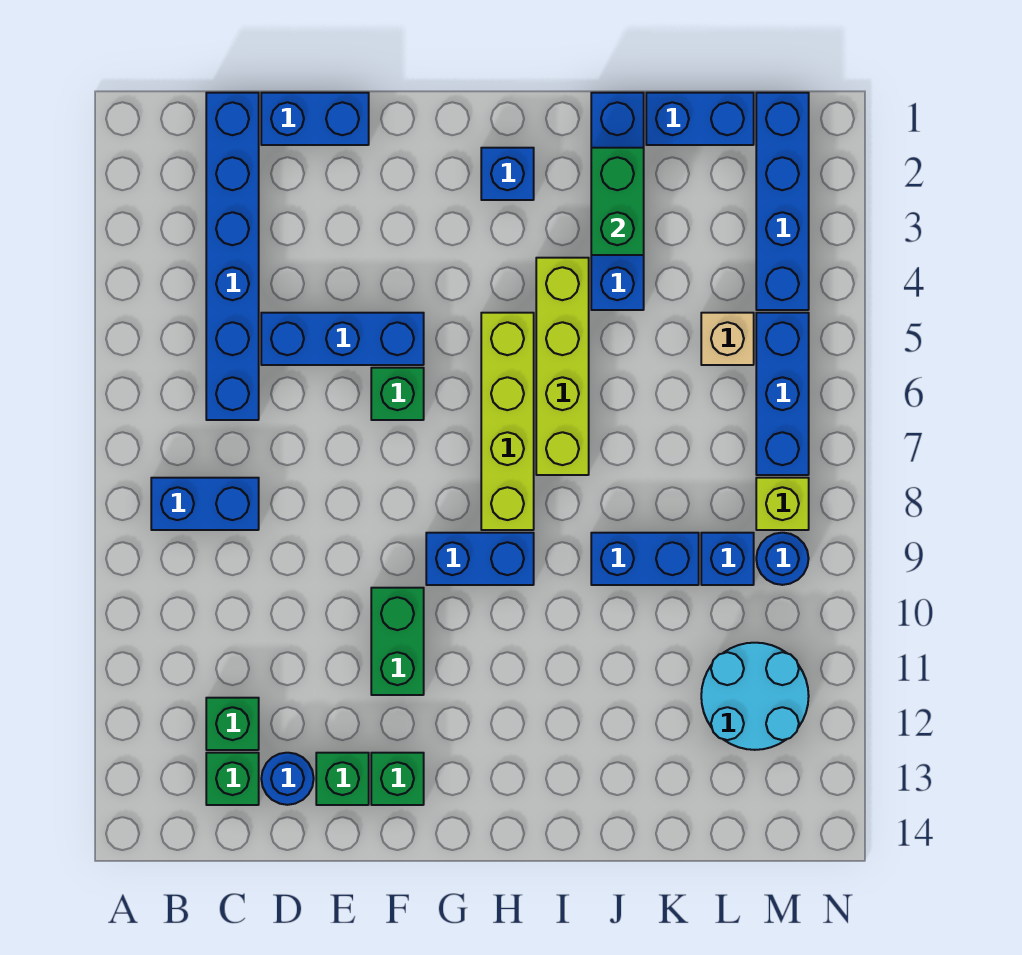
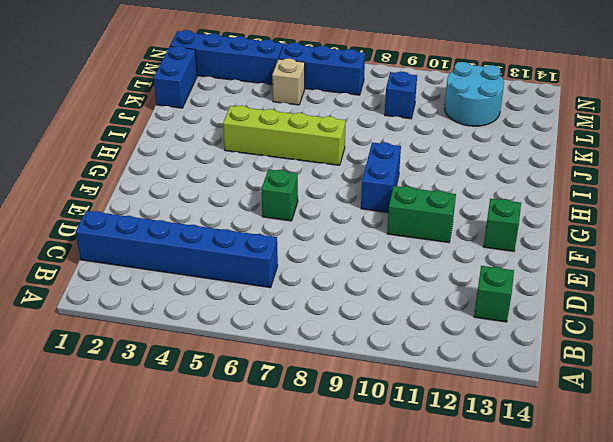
none -> blue 1x2 brick [151,478,259,530]
none -> green 1x1 brick [206,698,259,750]
none -> blue 1x2 brick [261,93,369,145]

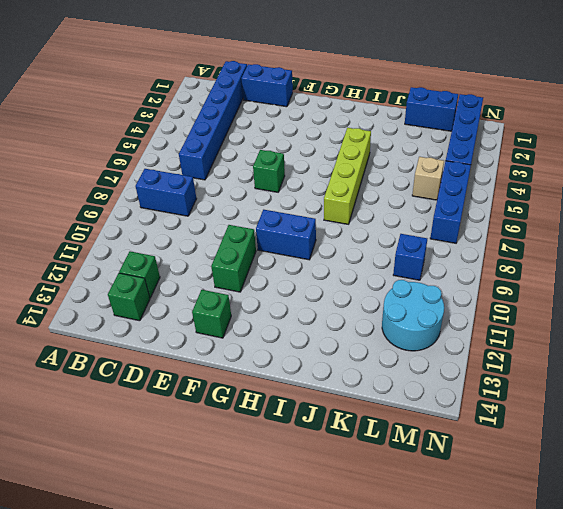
none -> blue 1x3 brick [261,313,424,365]
none -> blue 1x1 round brick [261,753,314,805]
none -> green 1x1 brick [316,753,369,805]

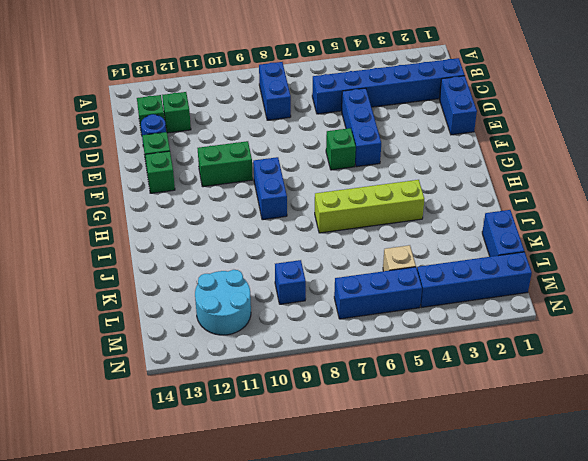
none -> blue 1x1 brick [481,148,534,200]
none -> lime 1x4 brick [481,313,534,530]
none -> blue 1x4 brick [591,93,644,310]

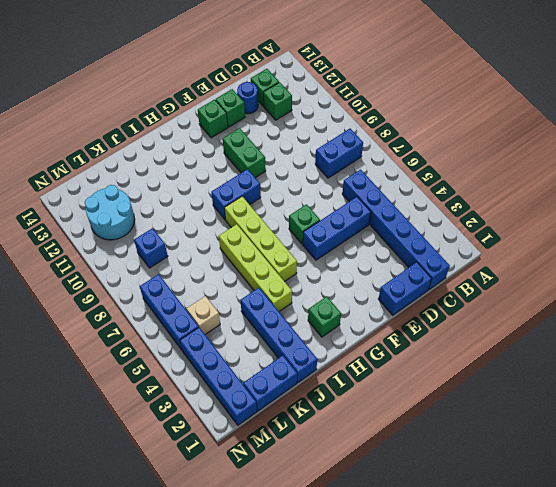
green 1x1 brick [308,297,341,337] -> blue 1x1 brick [481,148,534,200]
none -> blue 1x2 brick [591,533,699,585]
none -> lime 1x1 brick [756,478,809,530]
none -> blue 1x1 round brick [756,533,809,585]

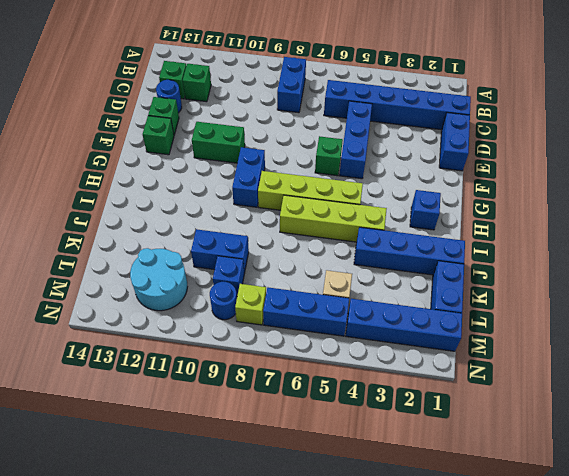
blue 1x2 brick [191,229,249,273] -> blue 1x2 brick turned to [591,533,699,585]
none -> green 1x2 brick [591,148,644,255]

